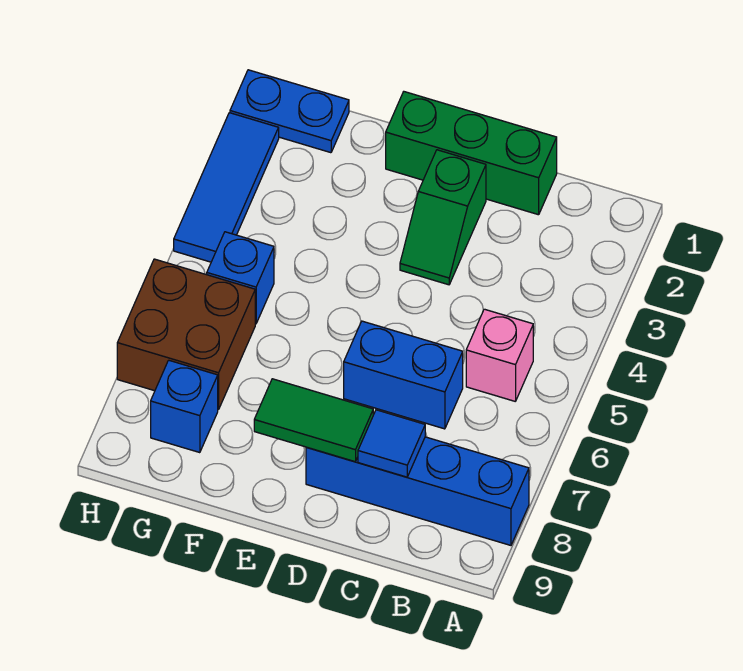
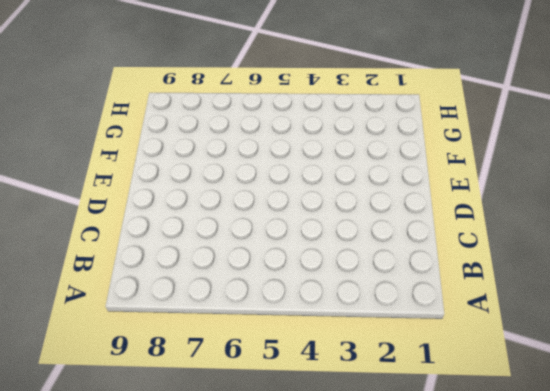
none -> blue 1x4 brick [306,437,529,545]
none -> pink 1x1 brick [466,309,533,401]
none -> green 1x3 brick [386,92,557,215]

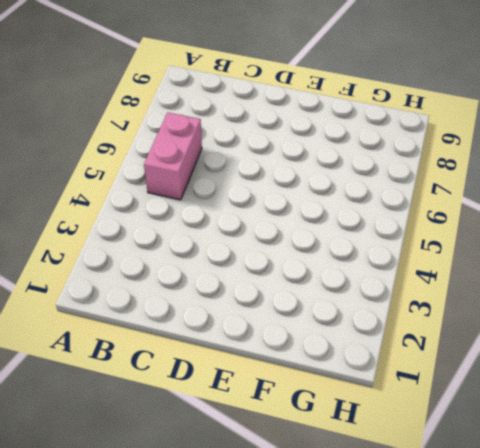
pink 1x2 brick [144,112,202,200] -> pink 1x1 brick [466,309,533,401]
none -> blue 1x4 brick [306,437,529,545]
none -> green 1x3 brick [386,92,557,215]
none -> blue 1x2 brick [344,321,463,429]

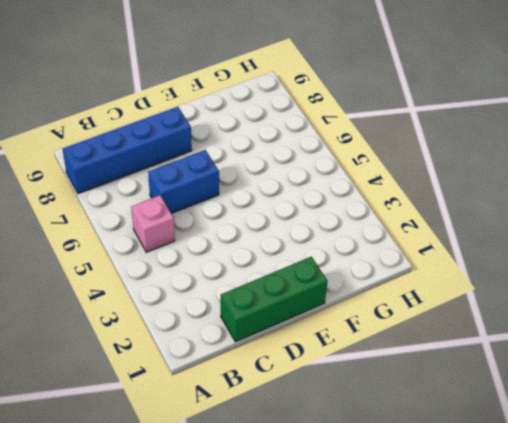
none -> green 1x2 slope [400,150,486,285]
none -> blue 1x2 plate [230,70,349,153]
none -> blue 1x1 brick [207,232,274,324]

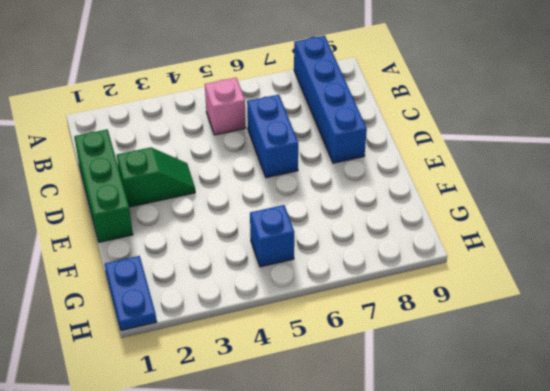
none -> brown 2x2 brick [117,259,255,410]
none -> blue 1x1 brick [151,360,218,453]
none -> blue 1x3 tile [174,113,279,262]

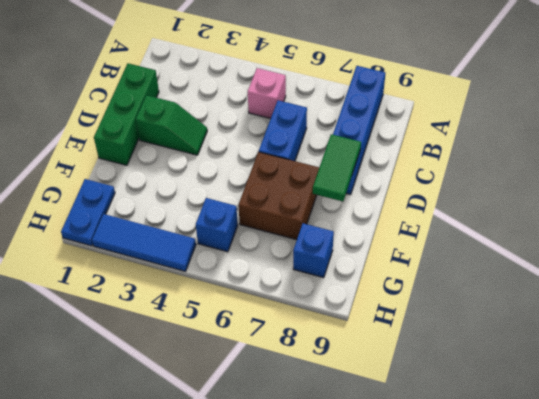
brown 2x2 brick [238,152,319,240] -> brown 2x2 brick moved to [117,259,255,410]
none -> blue 1x1 tile [358,410,425,477]

